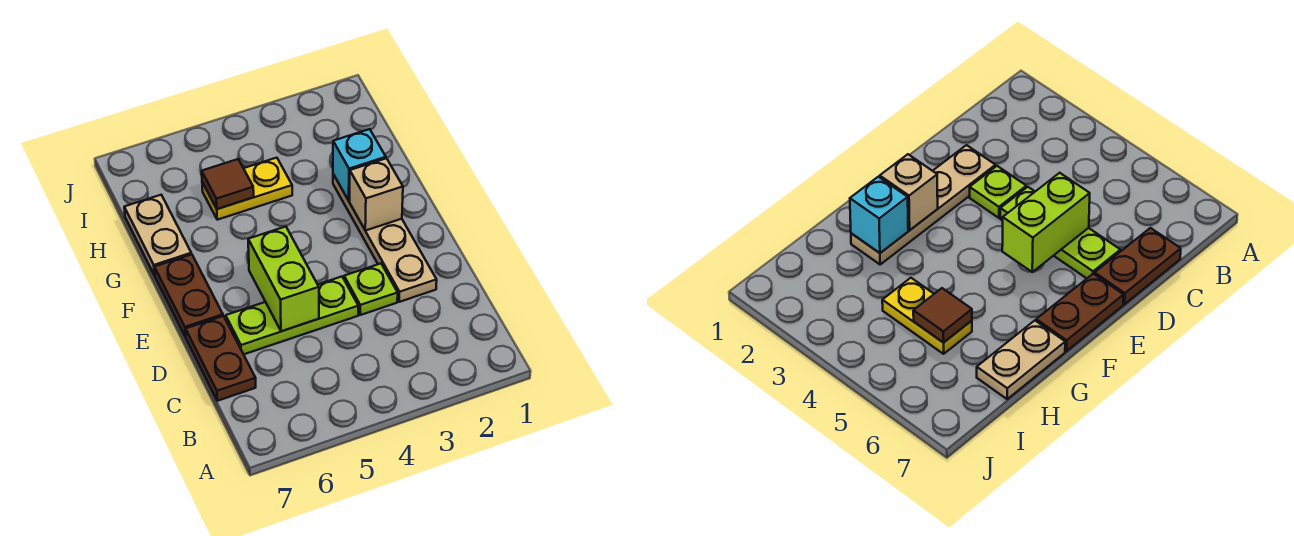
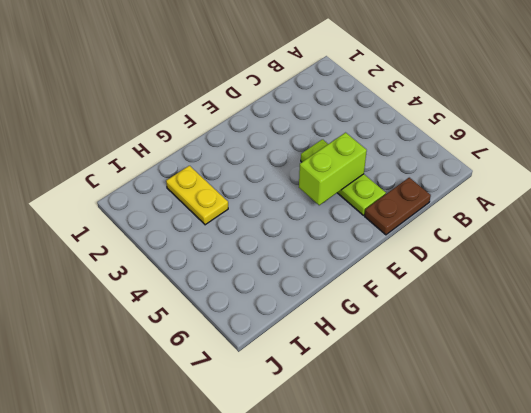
yellow 1x2 plate [166,166,228,225] -> yellow 1x2 plate moved to [202,158,292,220]
none -> tan 1x4 plate [333,174,437,302]
none -> lime 1x1 plate [344,264,398,315]

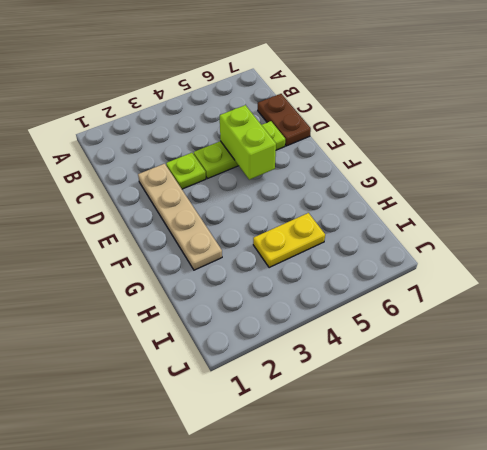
none -> brown 1x2 plate [155,254,223,337]
none -> tan 1x2 plate [124,195,191,275]

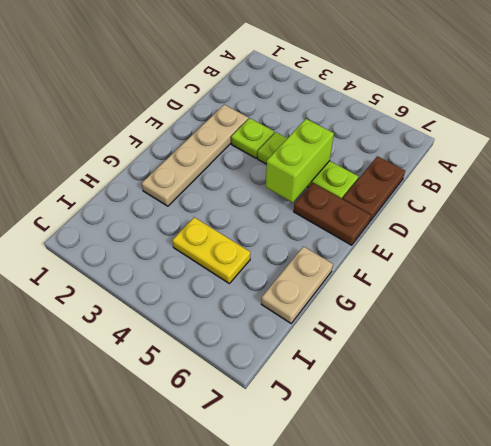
brown 1x2 plate [294,183,371,245] -> brown 1x2 plate turned to [155,254,223,337]
none -> tan 1x1 brick [349,158,403,231]
none -> cyan 1x1 brick [333,129,386,201]

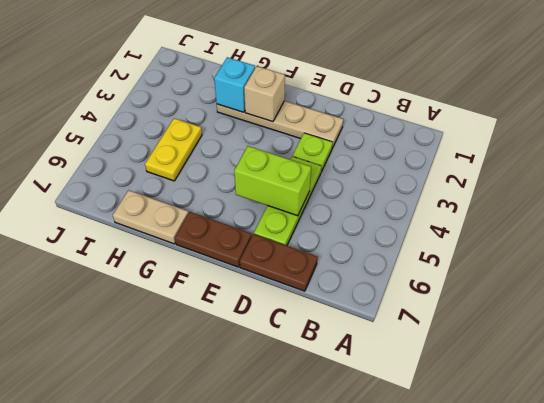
none -> brown 1x1 tile [202,159,254,209]

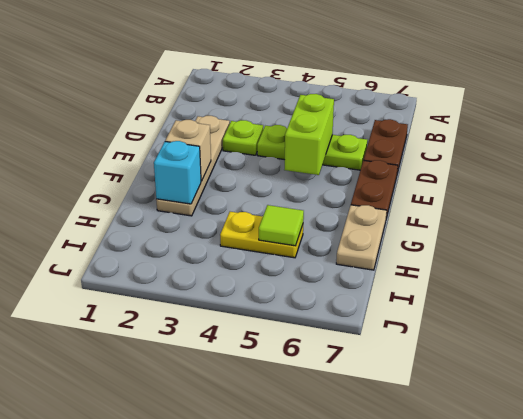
lime 1x1 tile [259,205,304,246] -> brown 1x1 tile [202,159,254,209]

